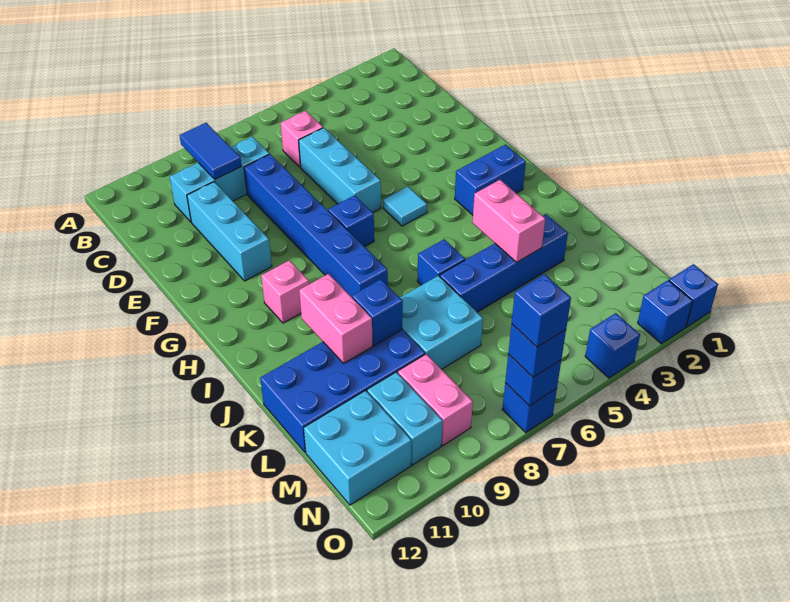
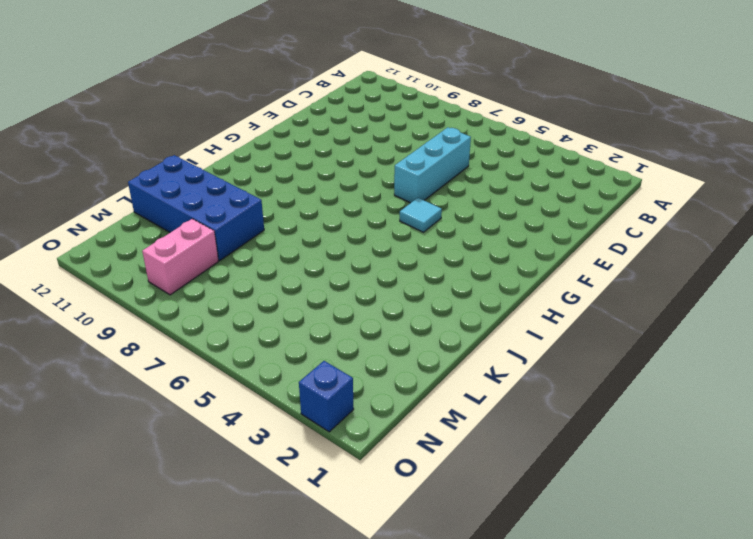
none -> pink 1x1 brick [281,111,323,167]
none -> cyan 1x3 brick [170,137,269,222]
none -> blue 1x6 brick [244,154,388,297]

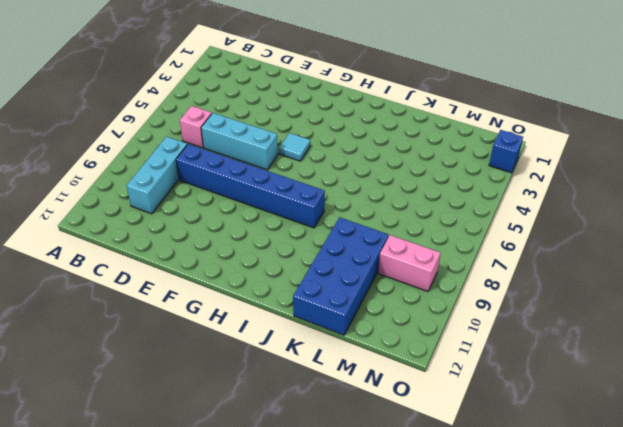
none -> cyan 1x3 brick [187,182,272,281]
none -> blue 1x1 brick [328,195,374,247]
none -> blue 1x2 brick [455,145,526,215]

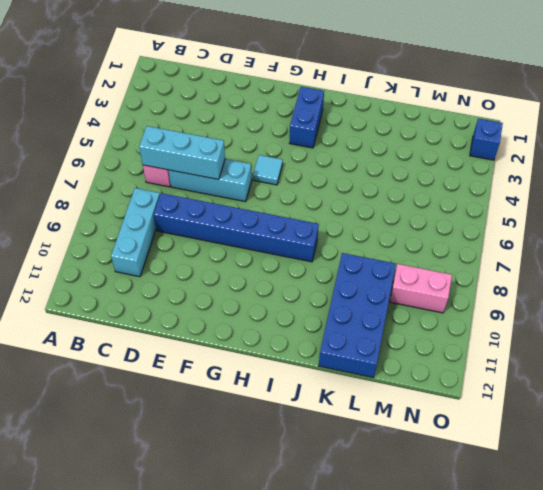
cyan 1x3 brick [139,126,225,179] -> cyan 1x3 brick moved to [187,182,272,281]
none -> blue 1x1 brick [328,195,374,247]
none -> pink 1x1 brick [261,260,309,323]
none -> blue 1x1 brick [417,239,465,285]

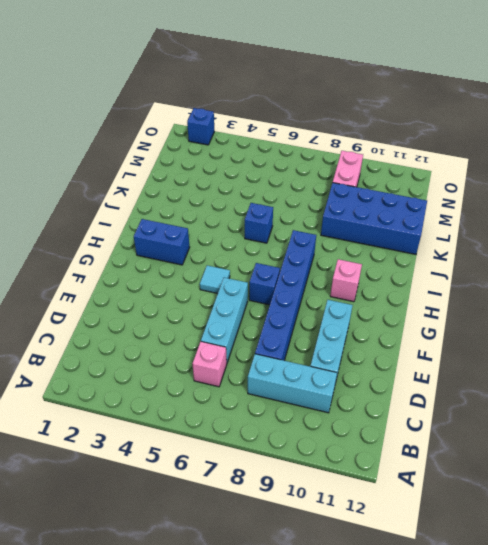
none -> blue 1x4 brick [440,214,568,312]
none -> cyan 2x2 brick [400,275,483,369]
none -> cyan 1x2 brick [367,372,443,465]

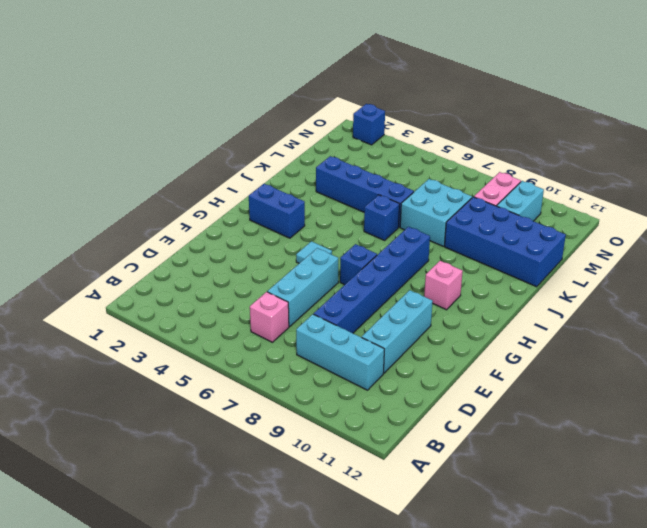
none -> cyan 2x2 brick [304,391,411,505]
none -> blue 1x1 brick [669,264,718,327]
none -> blue 1x1 brick [585,313,640,378]

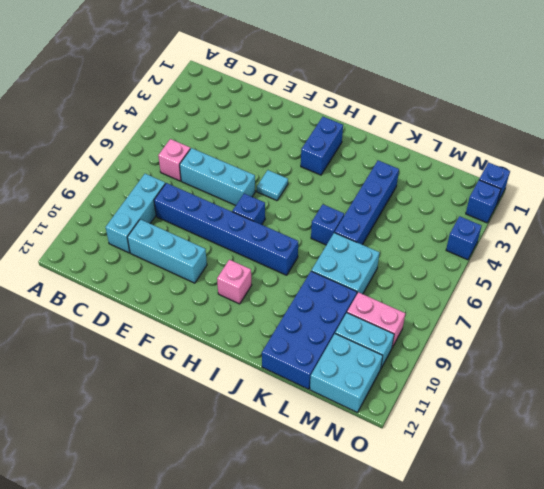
none -> blue 1x1 brick [502,383,557,433]
none -> blue 1x2 tile [179,123,242,180]
none -> pink 1x2 brick [473,180,545,263]

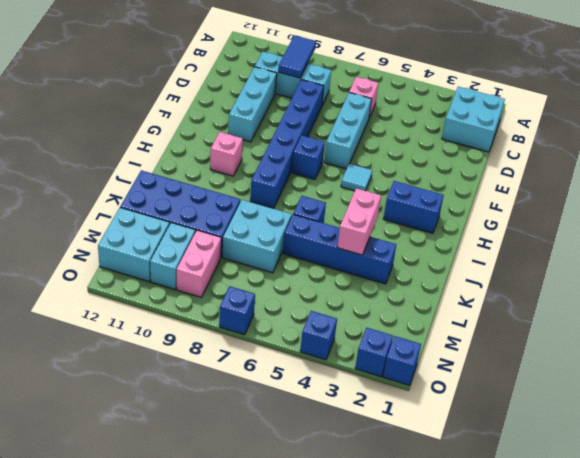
cyan 2x2 brick [442,87,505,152] -> none
none -> pink 1x2 brick [299,274,373,363]
none -> blue 1x1 brick [352,279,403,346]
none -> blue 1x1 brick [505,354,561,406]

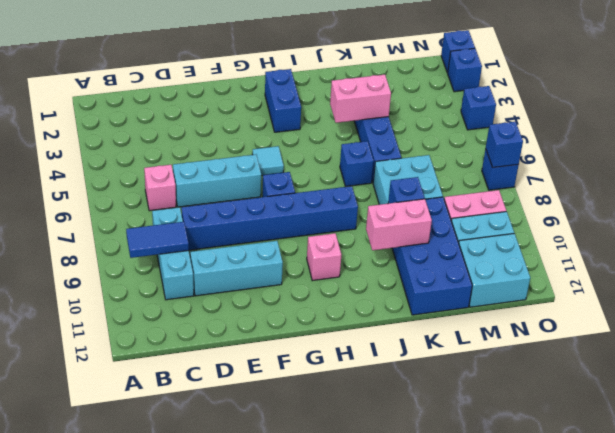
none -> blue 1x1 brick [508,324,566,377]
none -> blue 1x1 brick [512,274,571,347]

